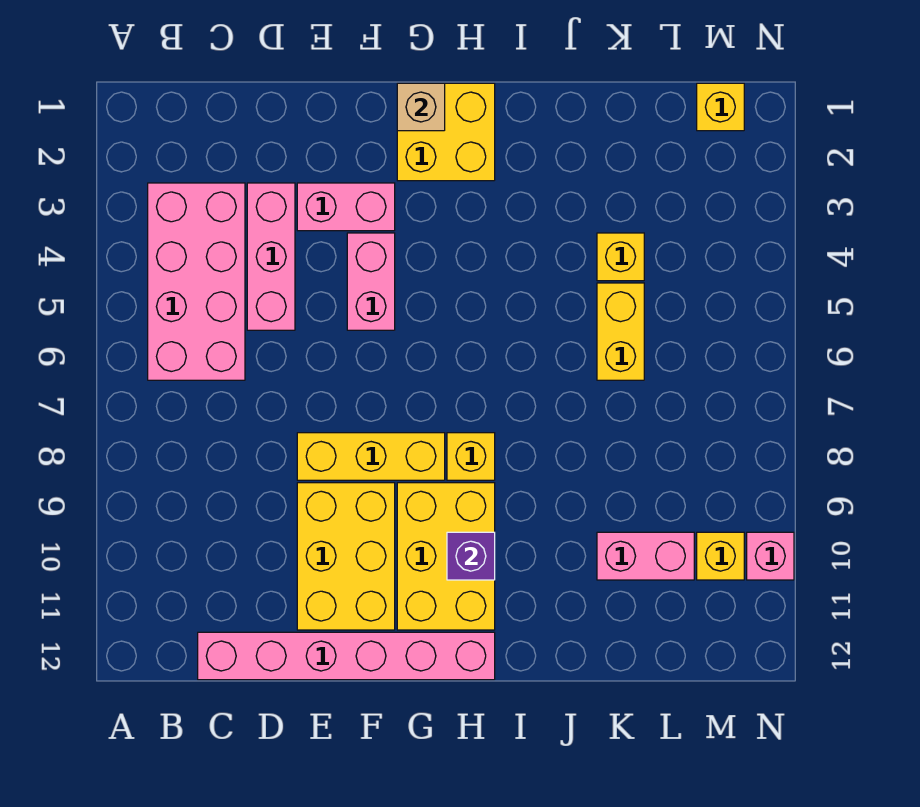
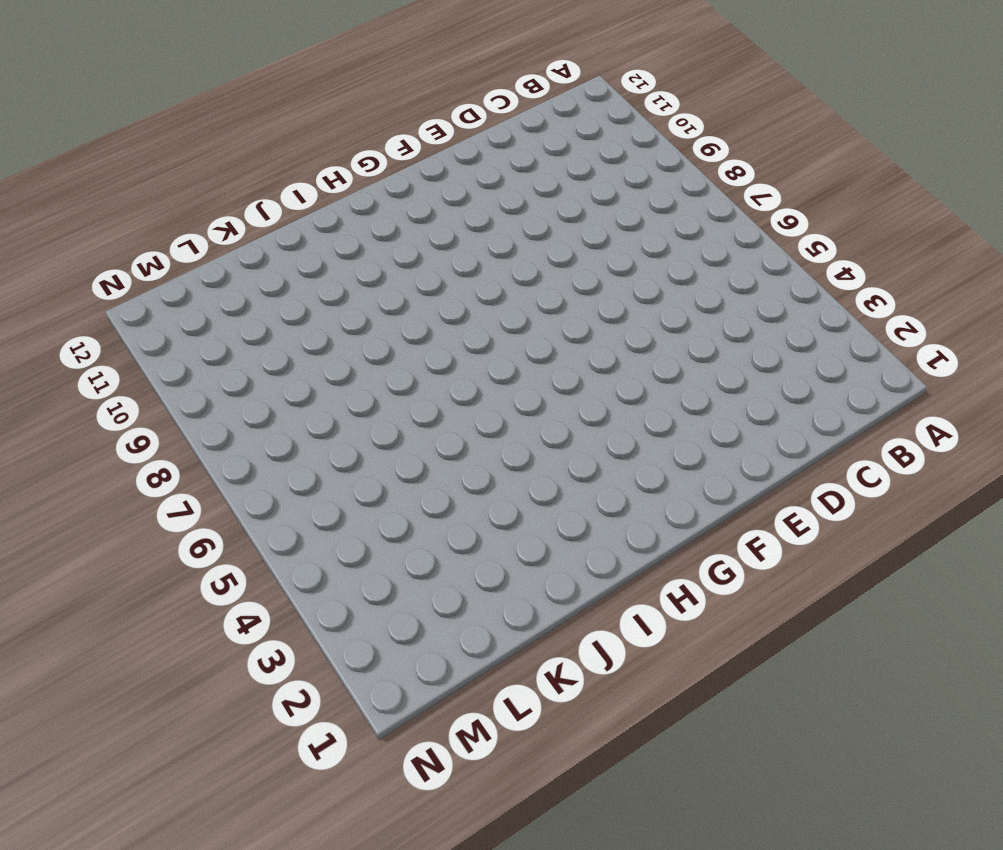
none -> pink 2x4 brick [148,183,245,380]
none -> pink 1x6 brick [198,632,495,680]
none -> pink 1x3 brick [247,183,295,330]

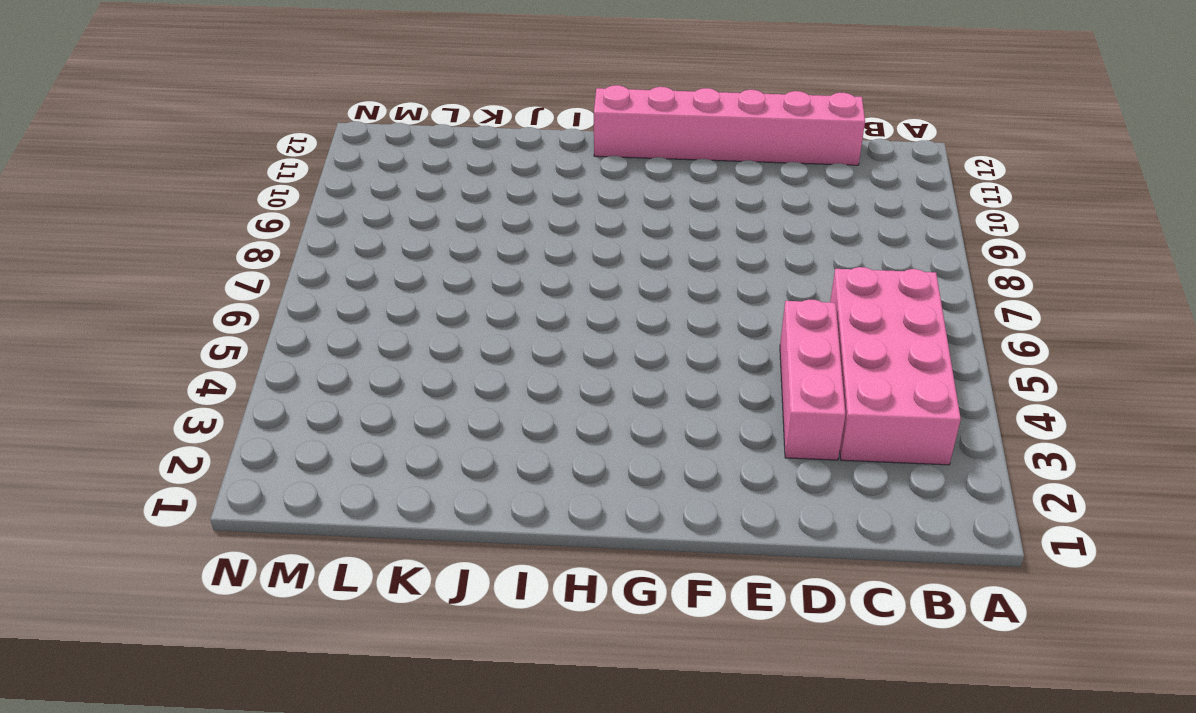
none -> pink 1x2 brick [297,183,395,231]
none -> yellow 1x3 brick [297,433,445,480]
none -> yellow 2x3 brick [297,483,395,630]

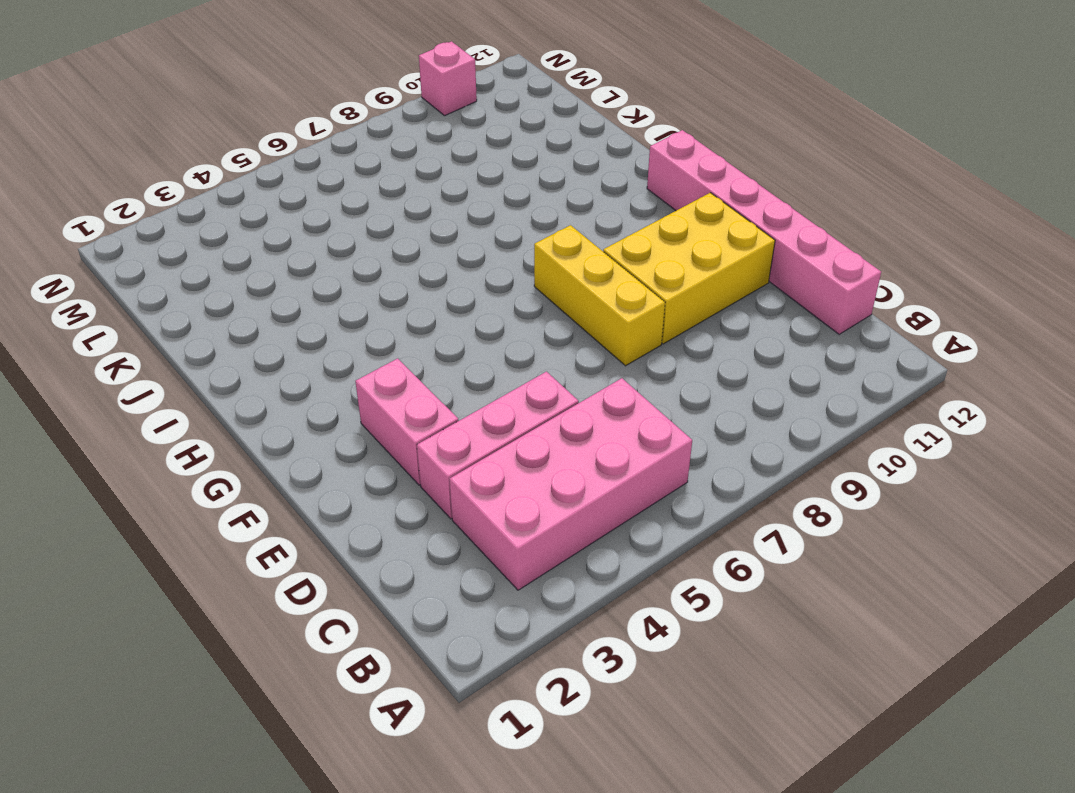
none -> pink 1x2 brick [347,233,395,330]
none -> yellow 2x2 brick [397,83,495,181]
none -> yellow 2x3 brick [397,483,495,630]

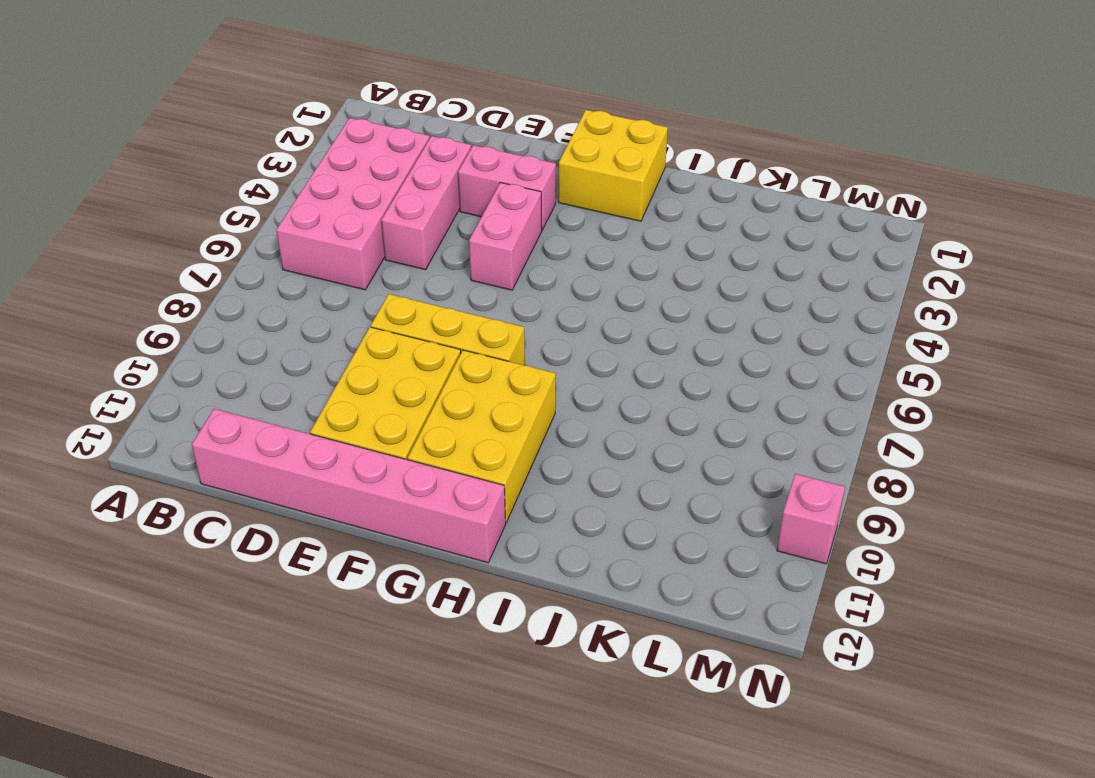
none -> yellow 1x1 brick [447,433,495,480]
none -> yellow 1x1 brick [597,233,644,281]
none -> yellow 1x2 brick [597,283,644,380]

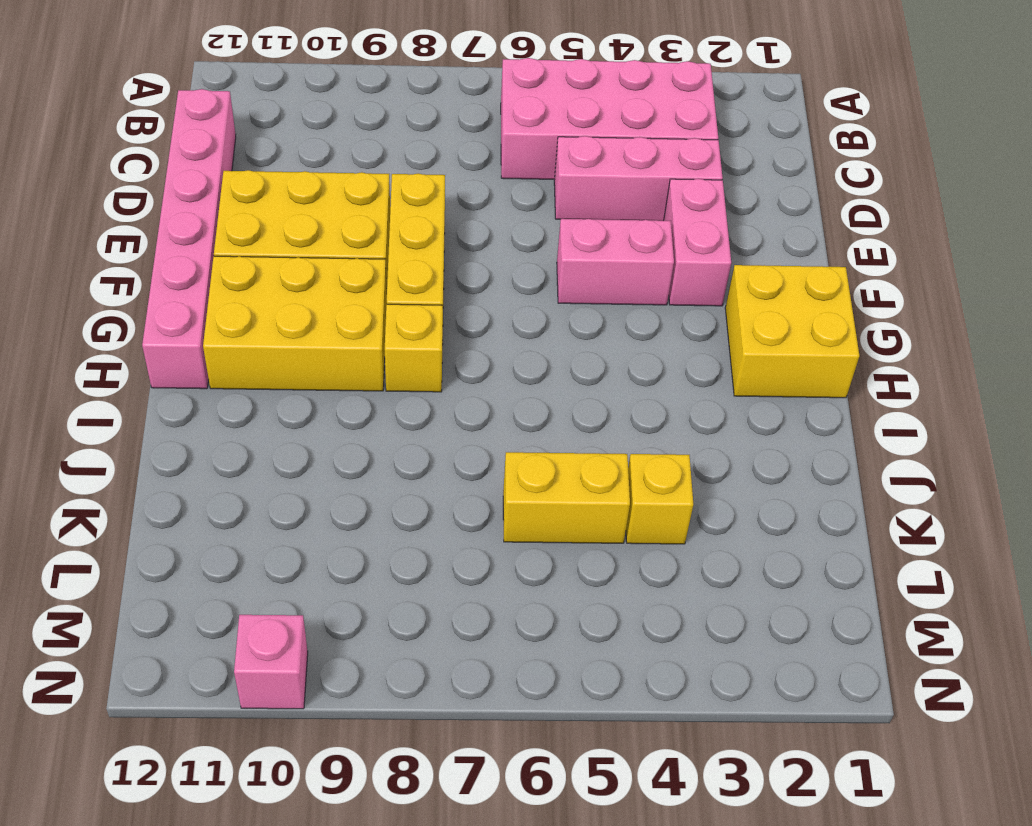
none -> pink 1x2 brick [597,532,694,580]
none -> yellow 1x1 brick [697,83,744,131]
none -> yellow 1x1 brick [697,532,744,580]

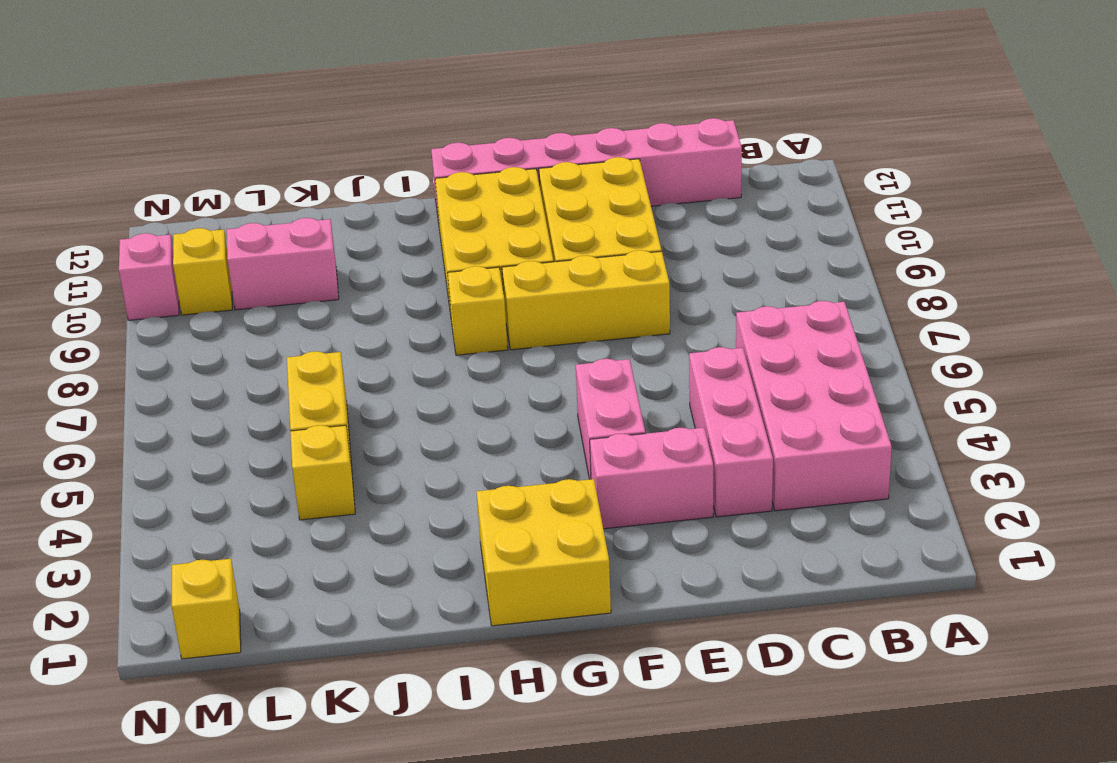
none -> tan 1x1 brick [397,83,445,131]
none -> purple 1x1 brick [447,532,495,580]

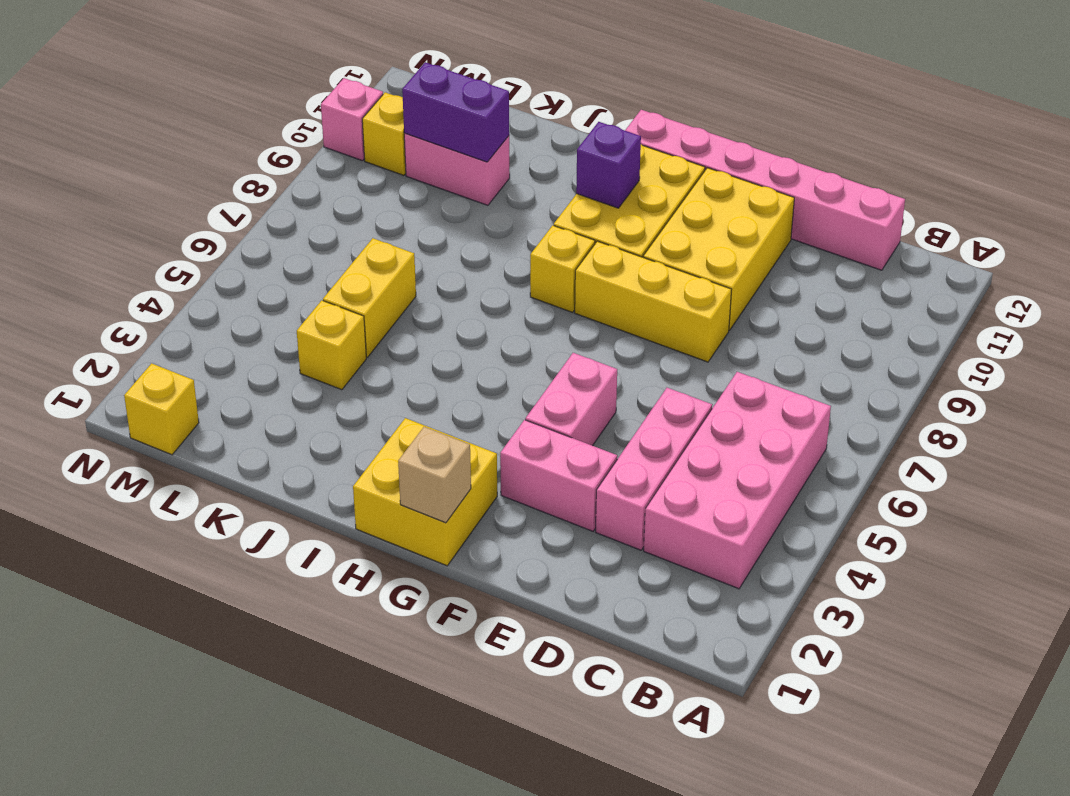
purple 1x2 brick [402,62,509,162] -> none

